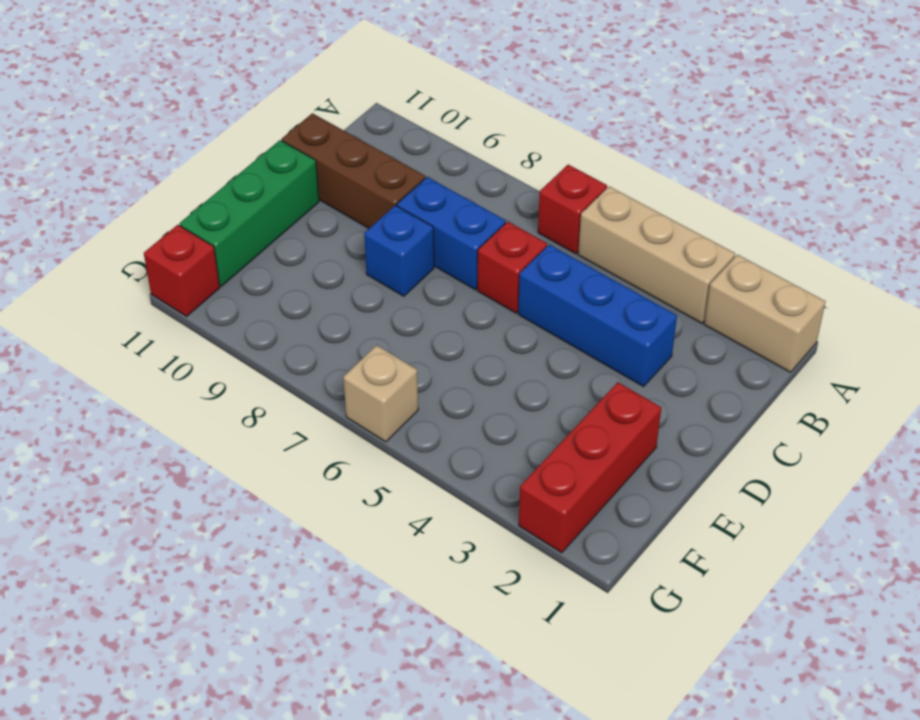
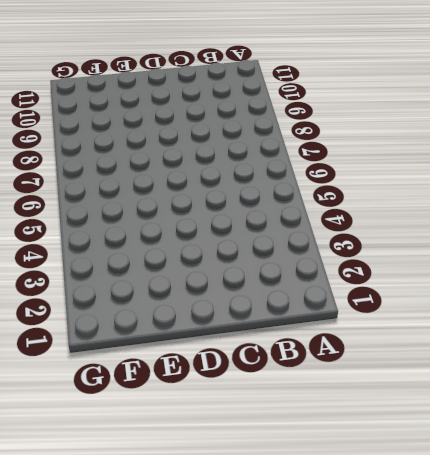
none -> tan 1x2 brick [704,255,826,372]
none -> tan 1x3 brick [578,186,735,323]
none -> red 1x1 brick [538,165,607,254]

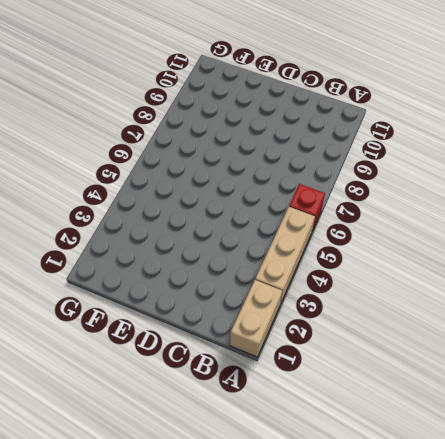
none -> blue 1x3 brick [518,245,677,387]
none -> red 1x1 brick [477,222,547,313]
none -> blue 1x2 brick [397,177,506,290]

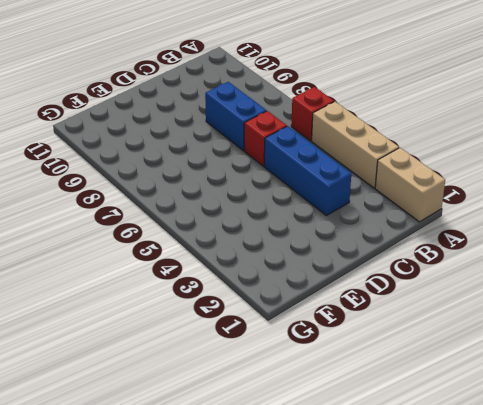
none -> brown 1x3 brick [282,113,425,228]
none -> blue 1x1 brick [364,205,434,296]
none -> green 1x3 brick [180,140,319,286]

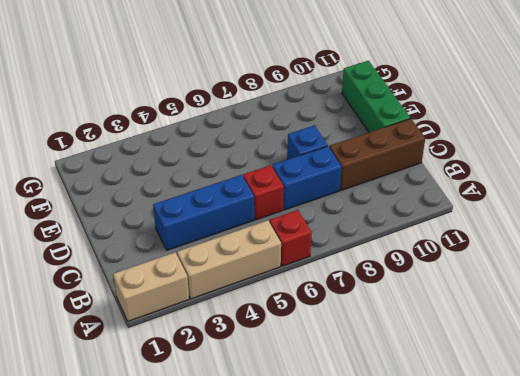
none -> red 1x3 brick [519,382,661,553]
none -> tan 1x1 brick [343,345,418,442]
none -> red 1x1 brick [144,225,220,316]

